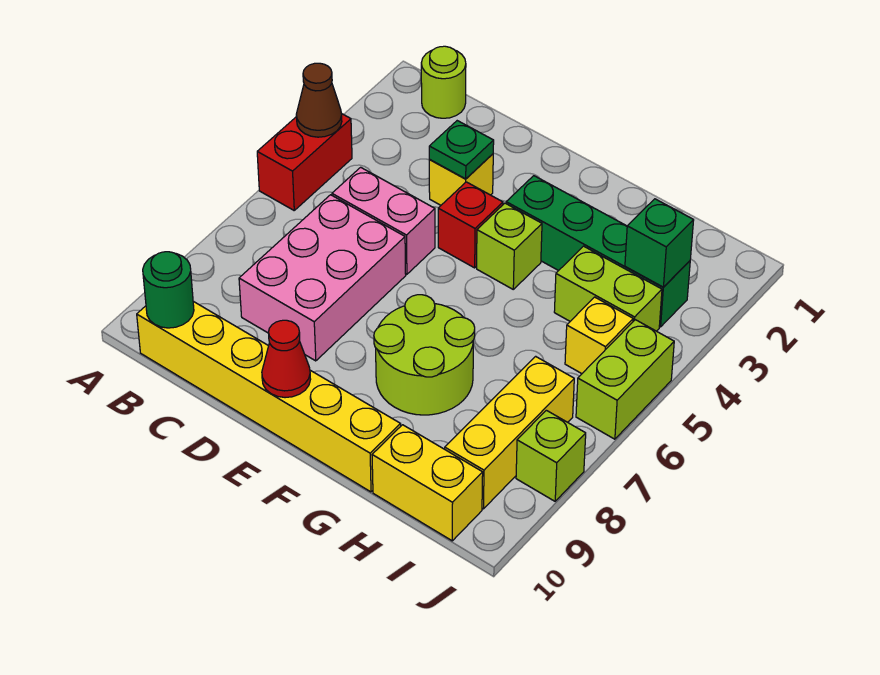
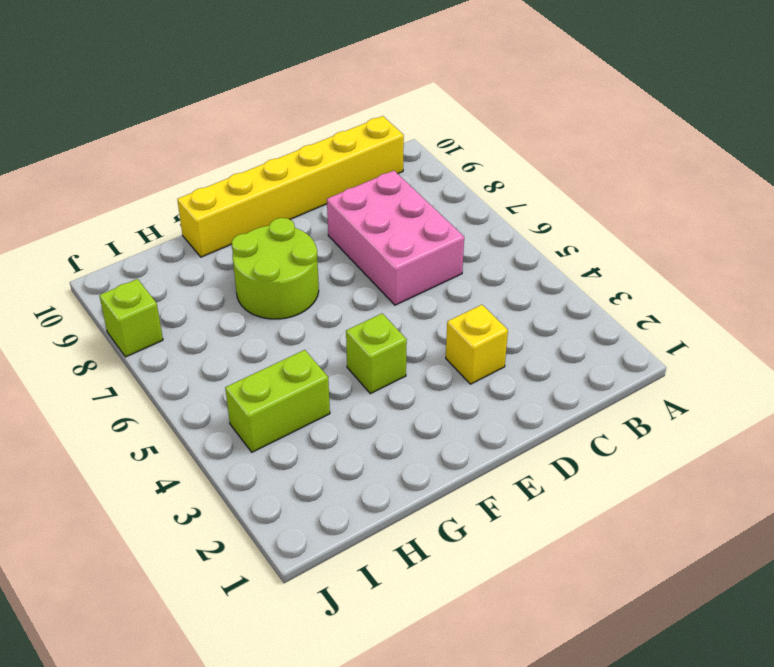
none -> red 1x2 brick [257,113,352,210]
none -> lime 1x1 round brick [421,46,466,118]
none -> pink 1x2 brick [332,167,435,274]

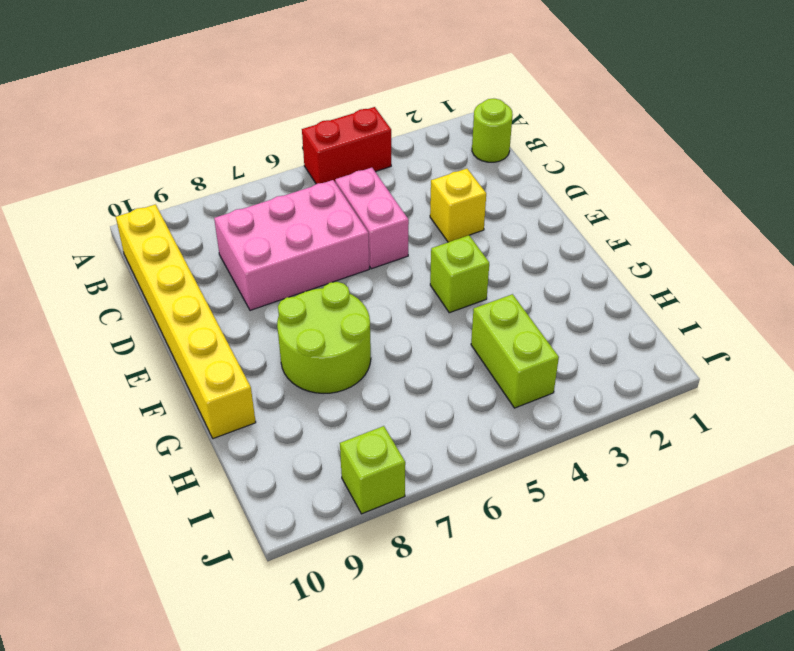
none -> red 1x1 brick [438,182,503,268]
none -> green 1x4 brick [506,176,690,327]
none -> yellow 1x2 brick [372,425,483,541]

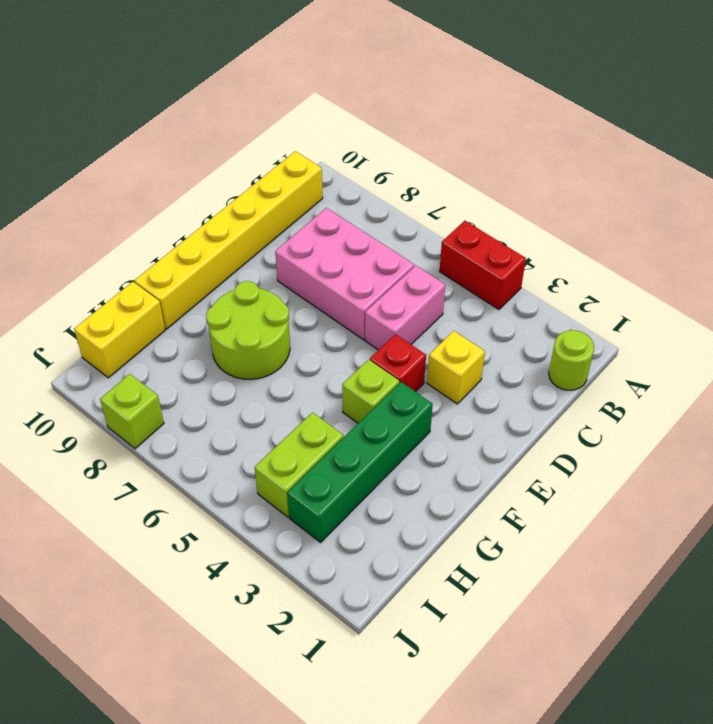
none -> yellow 1x1 brick [565,297,633,374]
none -> yellow 1x3 brick [445,356,574,509]
none -> lime 1x2 brick [576,320,674,439]

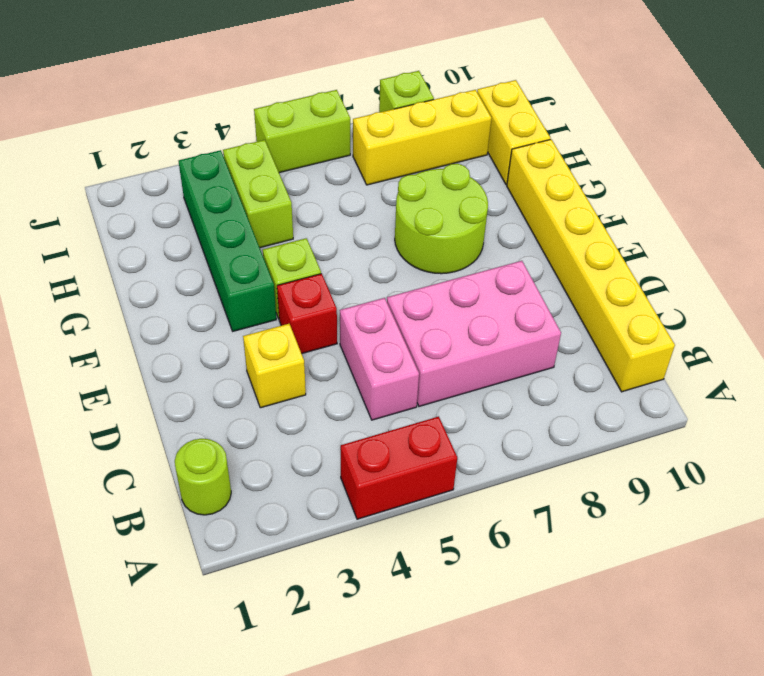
none -> yellow 1x1 brick [565,297,633,374]
none -> brown 1x1 cone [296,63,342,137]
none -> green 1x1 round brick [143,252,194,328]

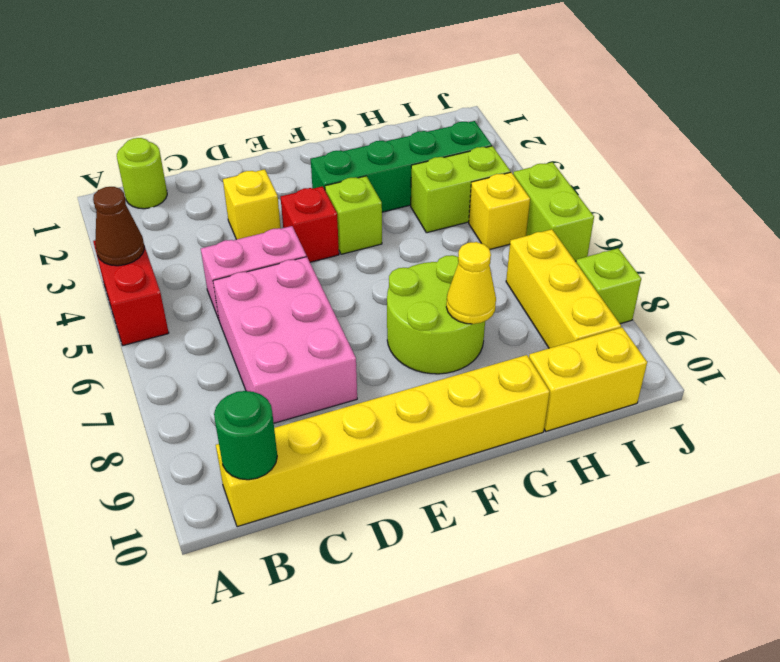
yellow 1x1 cone [446,242,496,324] -> none
none -> green 1x1 plate [429,121,494,179]
none -> red 1x1 cone [262,320,311,398]
none -> green 1x1 brick [625,199,694,287]

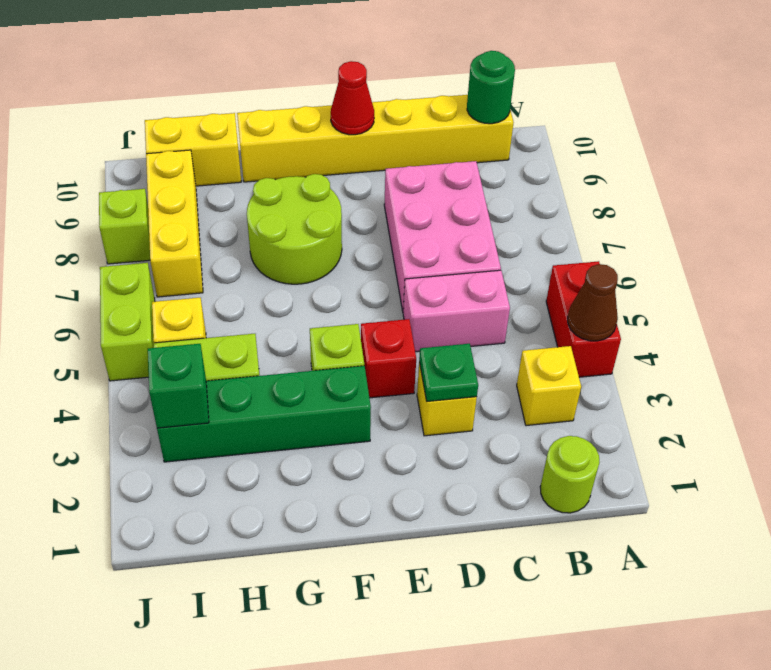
yellow 1x1 brick [517,346,581,426] -> none

